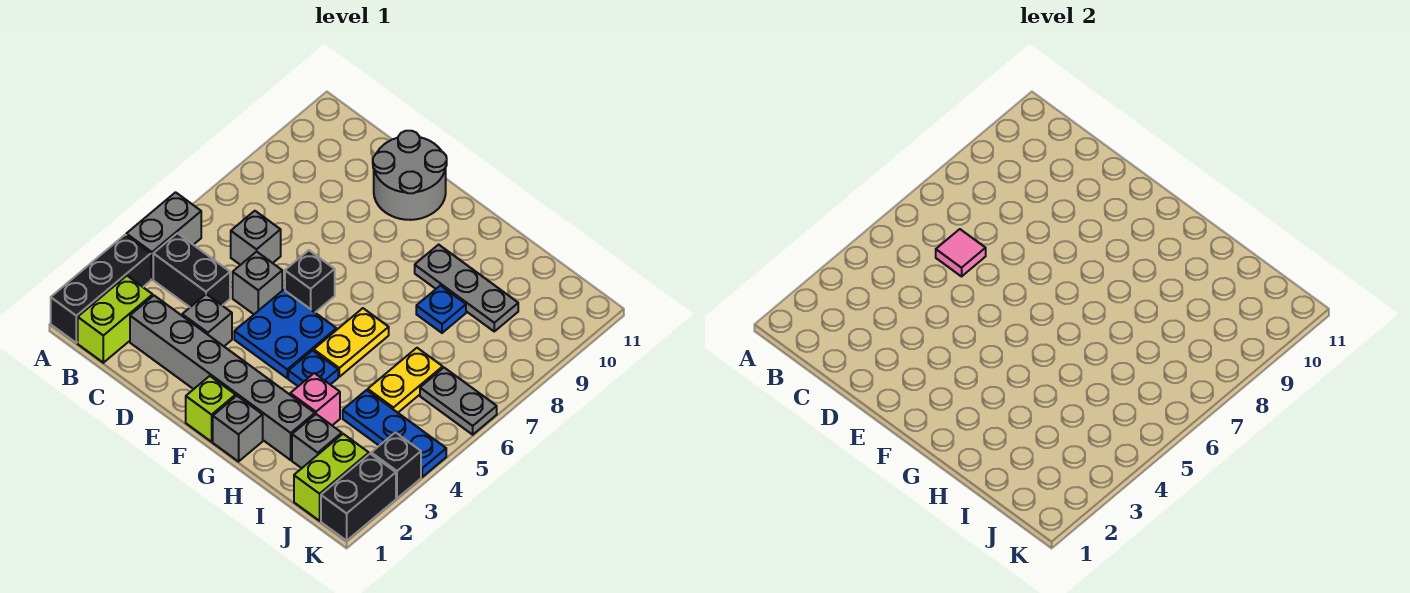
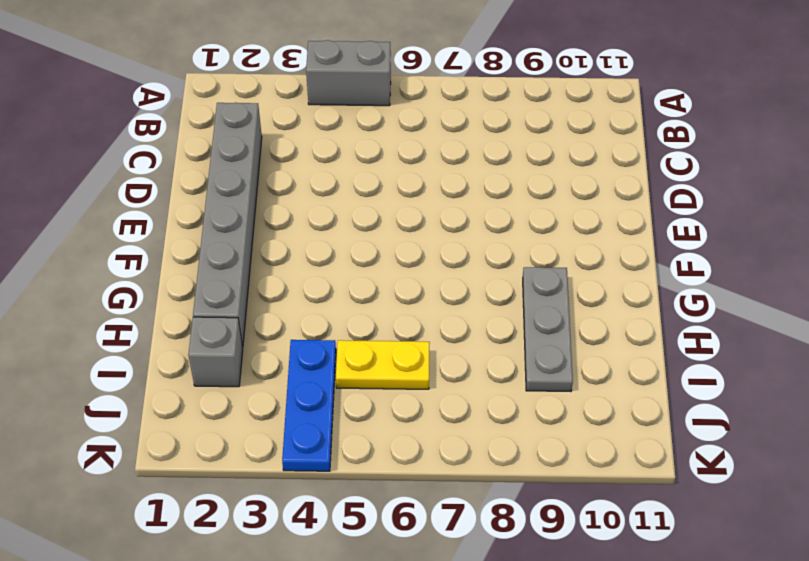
none -> black 1x3 brick [51,235,151,343]
none -> lime 1x2 brick [78,276,153,363]
none -> black 1x2 brick [153,233,230,307]

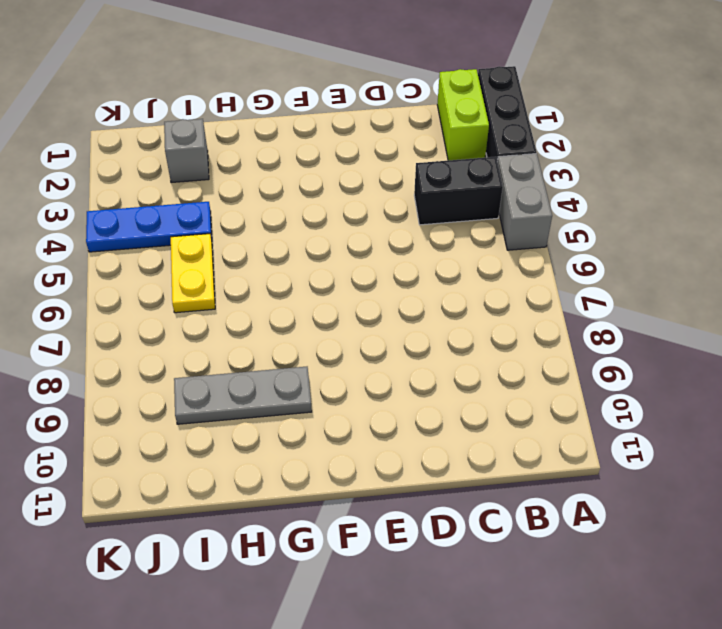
none -> grey 1x6 brick [130,296,315,460]
none -> grey 1x1 brick [231,211,281,265]
none -> grey 1x1 brick [182,294,232,346]

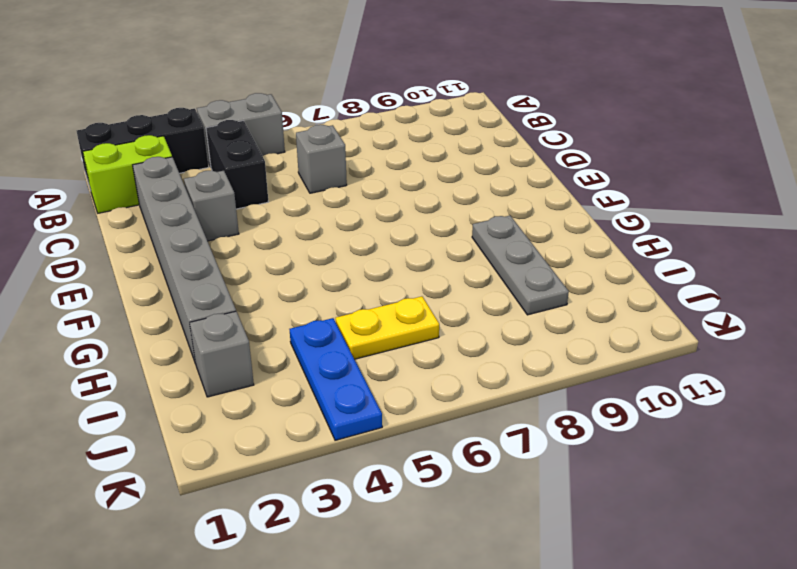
none -> grey 1x1 brick [233,252,282,314]
none -> grey 2x2 round brick [373,131,447,220]
none -> blue 2x2 plate [234,290,336,378]

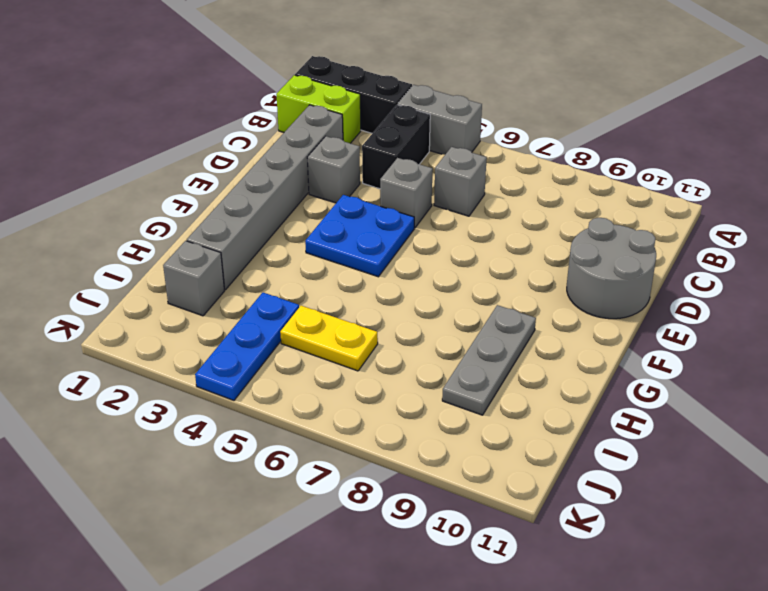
none -> black 1x1 brick [285,250,335,312]
none -> lime 1x1 brick [186,376,236,442]
none -> grey 1x1 brick [213,396,263,462]

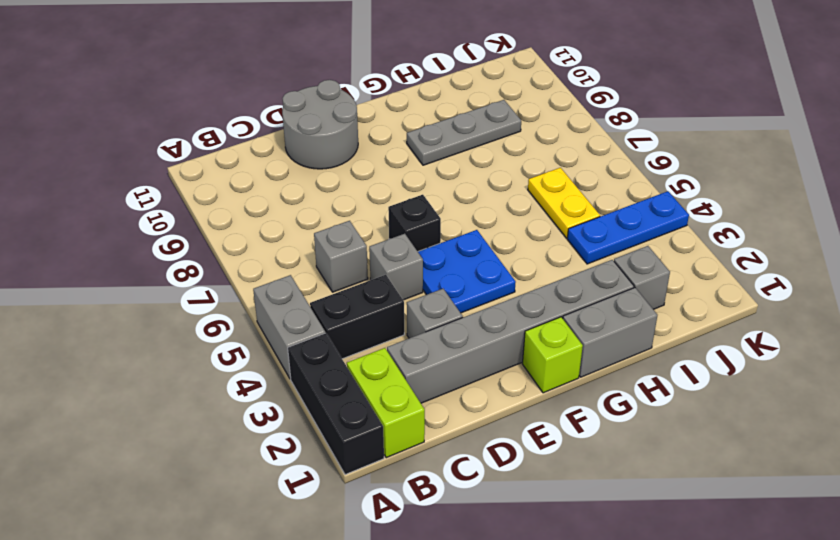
grey 1x2 brick [563,288,657,377] -> grey 1x1 brick [213,396,263,462]
none -> blue 1x1 plate [288,351,338,386]
none -> yellow 1x2 plate [314,308,389,377]
none -> pink 1x1 brick [290,373,340,425]

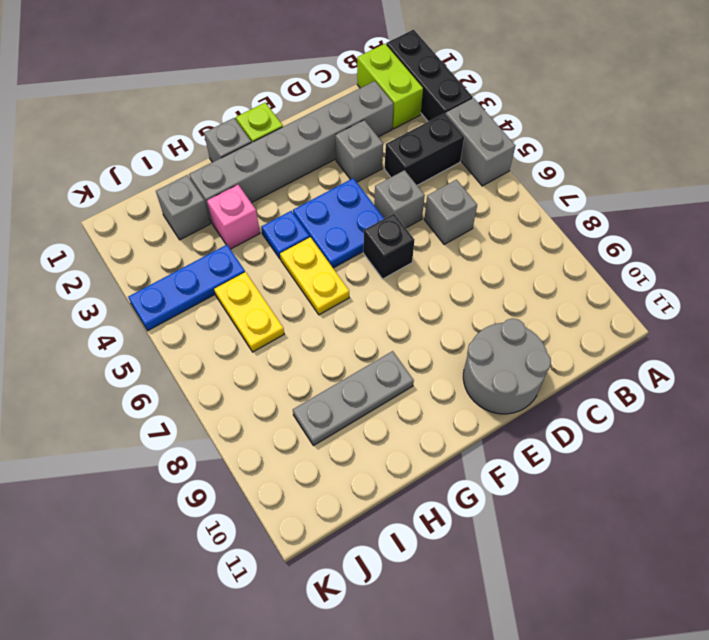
none -> blue 1x1 plate [416,286,466,333]
none -> lime 1x2 brick [294,434,369,521]
none -> grey 1x2 plate [420,368,497,435]

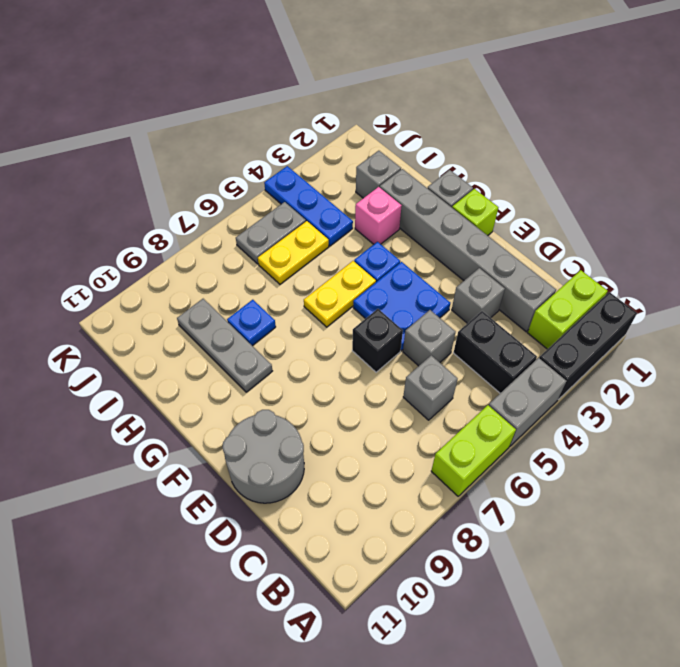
lime 1x2 brick [431,405,516,496] -> lime 1x2 brick moved to [294,434,369,521]
grey 1x2 plate [236,202,306,264] -> grey 1x2 plate turned to [420,368,497,435]
none -> black 1x2 brick [321,454,396,541]
none -> black 1x1 brick [371,432,421,498]
none -> pink 1x1 tile [936,229,986,276]

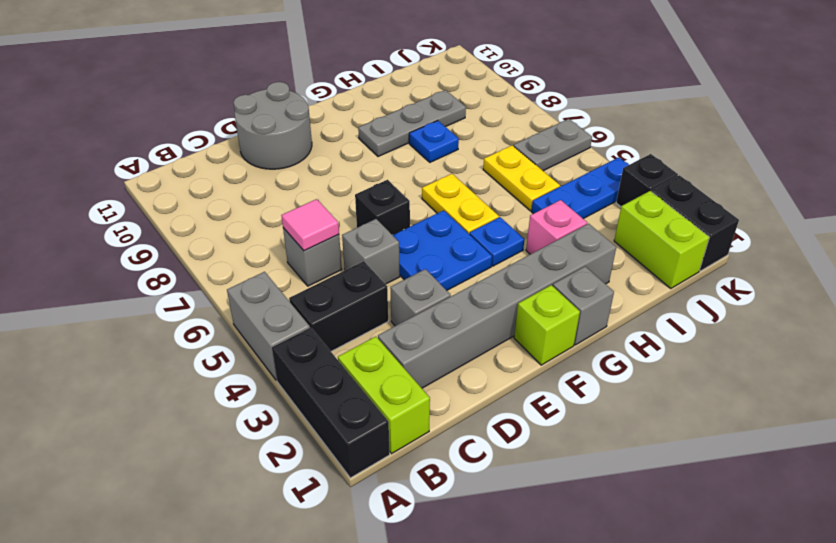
none -> grey 1x1 brick [292,414,342,468]

